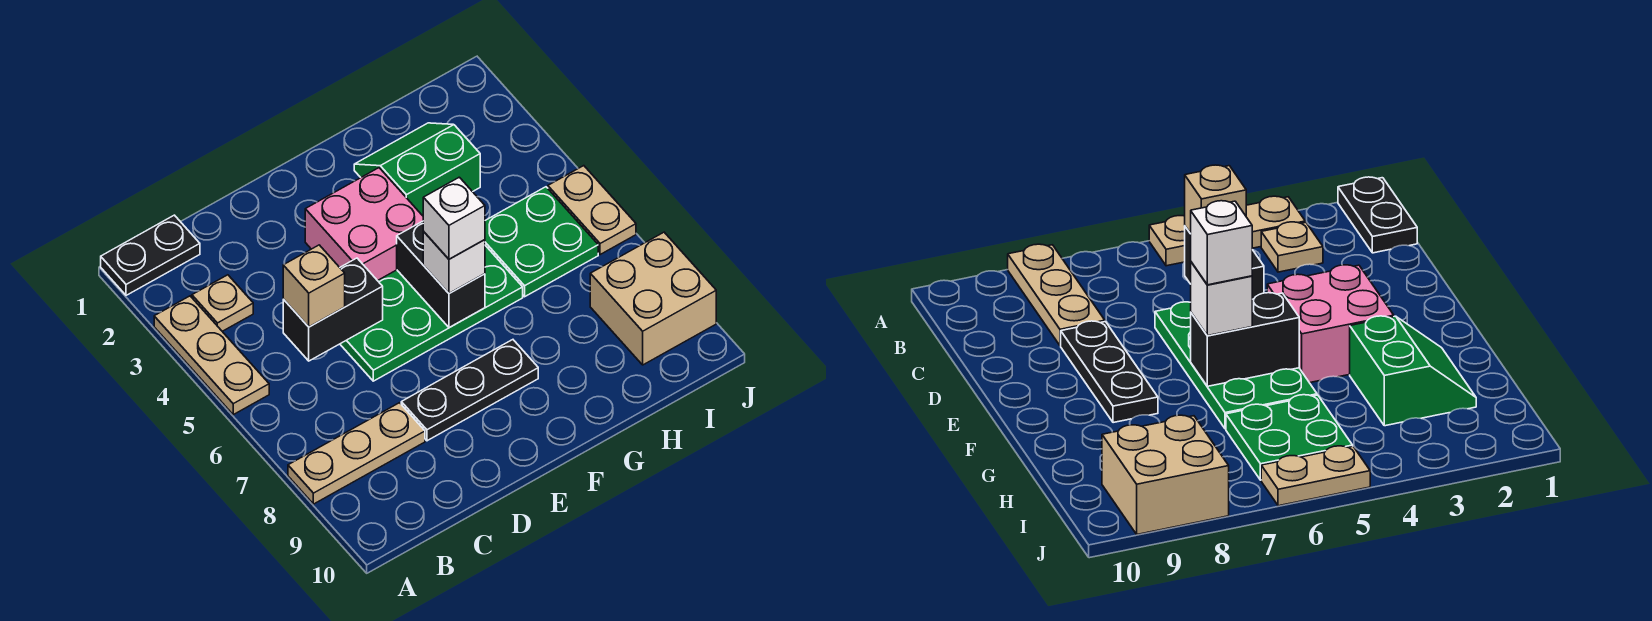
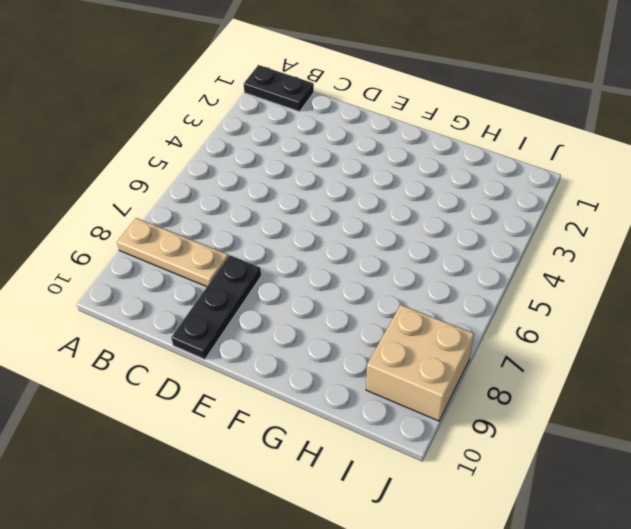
black 1x3 plate [171,255,261,359] -> black 1x3 plate turned to [401,340,538,441]
none -> tan 1x3 plate [154,296,269,415]
none -> tan 1x1 plate [192,275,253,331]
none -> green 2x4 plate [340,245,523,381]

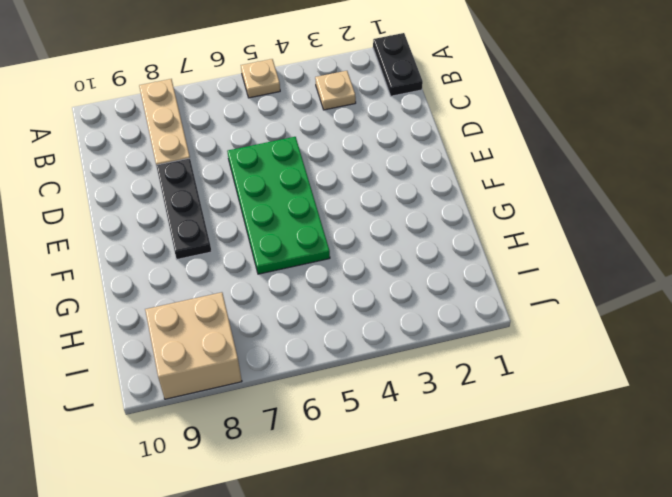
tan 1x1 plate [241,59,280,98] -> tan 1x3 plate [154,296,269,415]
none -> pink 2x2 brick [305,168,423,281]
none -> green 2x2 slope [354,123,480,216]
none -> green 2x2 plate [485,187,598,297]

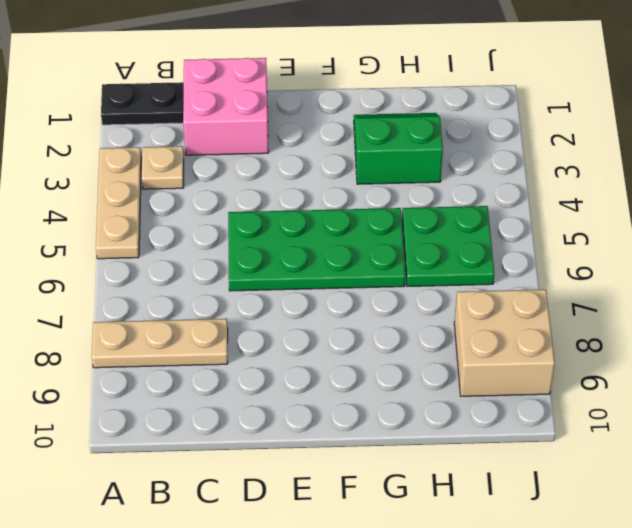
pink 2x2 brick [183,58,269,155] -> pink 2x2 brick moved to [305,168,423,281]
none -> black 1x3 plate [401,340,538,441]
none -> tan 1x2 plate [548,166,636,255]
none -> black 1x2 brick [283,258,383,361]

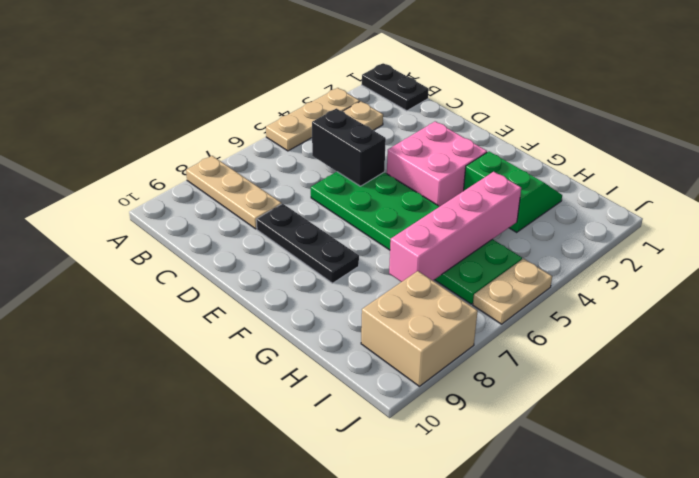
pink 1x4 brick [389,172,521,282] -> none
none -> black 1x2 brick [397,221,485,328]
none -> tan 1x1 brick [283,245,345,327]
none -> white 1x1 brick [423,232,485,293]

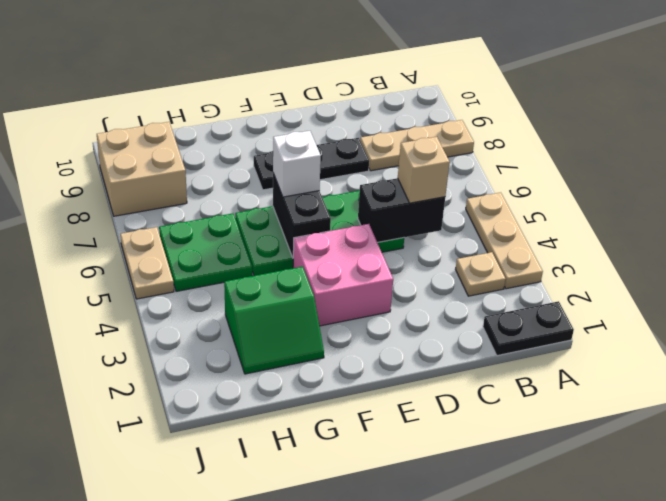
none -> white 1x1 brick [423,177,485,259]

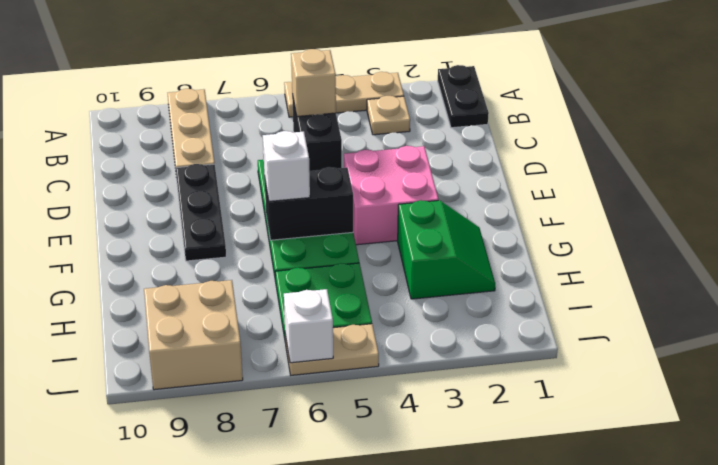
white 1x1 brick [284,289,333,363] -> white 1x1 brick moved to [423,177,485,259]

